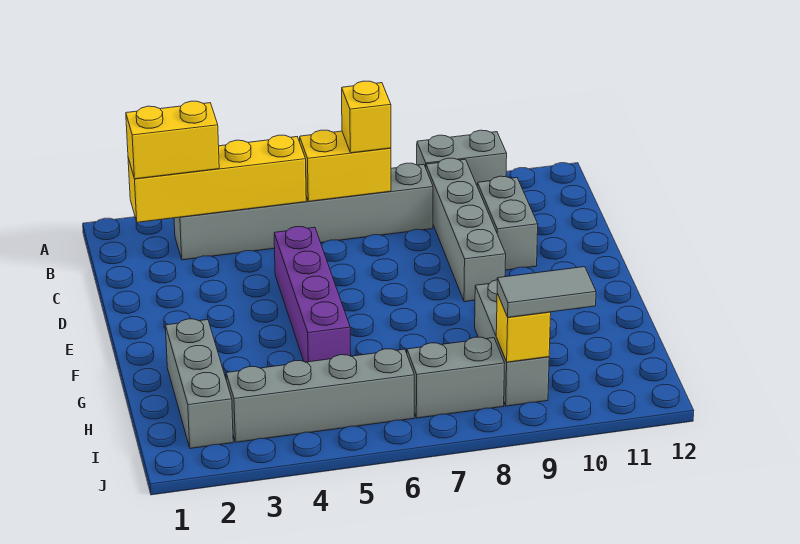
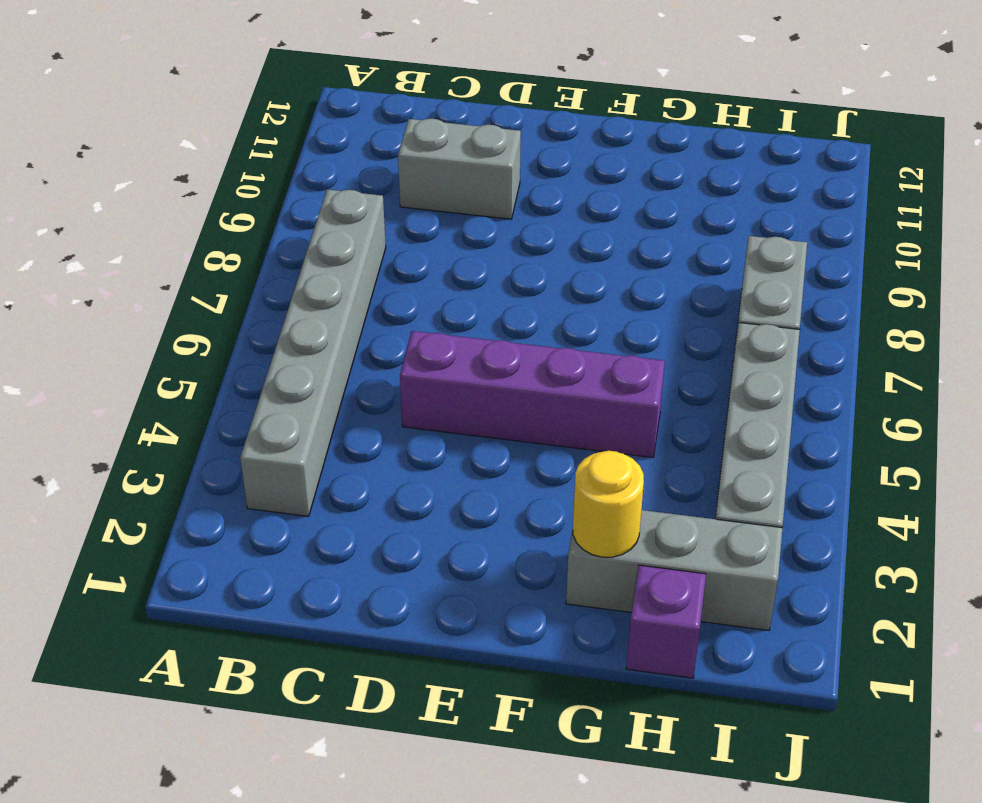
yellow 1x1 round brick [573,451,644,557] -> none
purple 1x1 brick [626,565,706,678] -> none
none -> grey 1x2 brick [417,130,507,185]
none -> grey 1x4 brick [426,158,506,302]
none -> grey 1x3 brick [475,280,549,406]

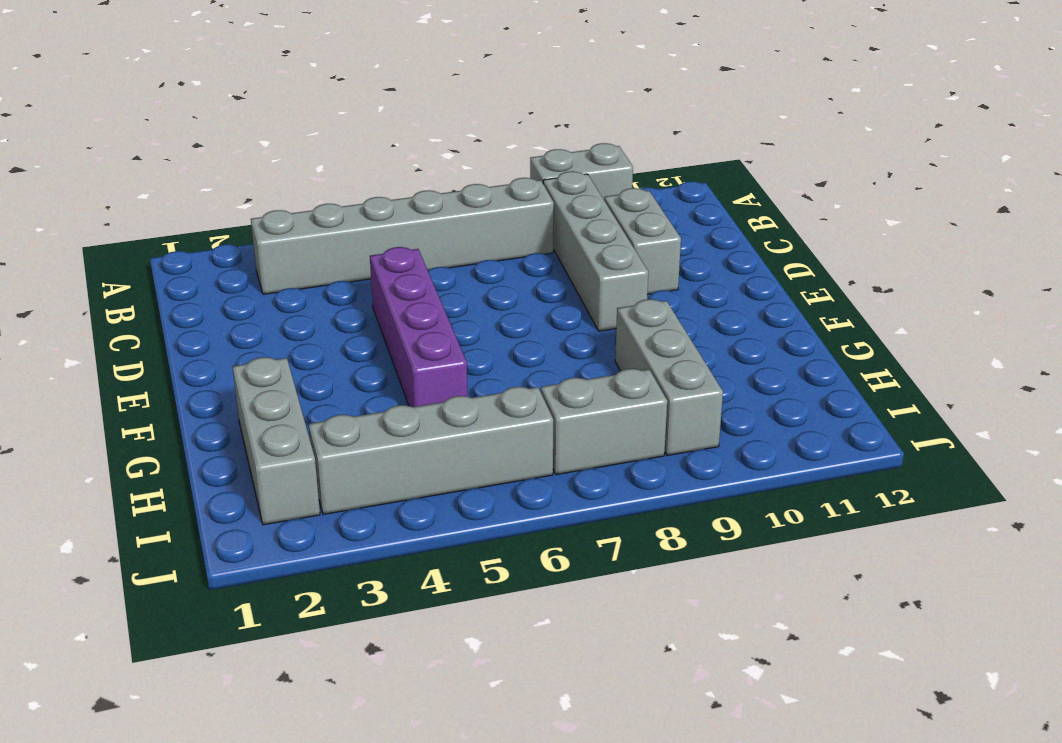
none -> yellow 1x4 brick [128,135,306,222]
none -> yellow 1x2 brick [300,130,391,201]
none -> yellow 1x1 brick [496,294,551,362]

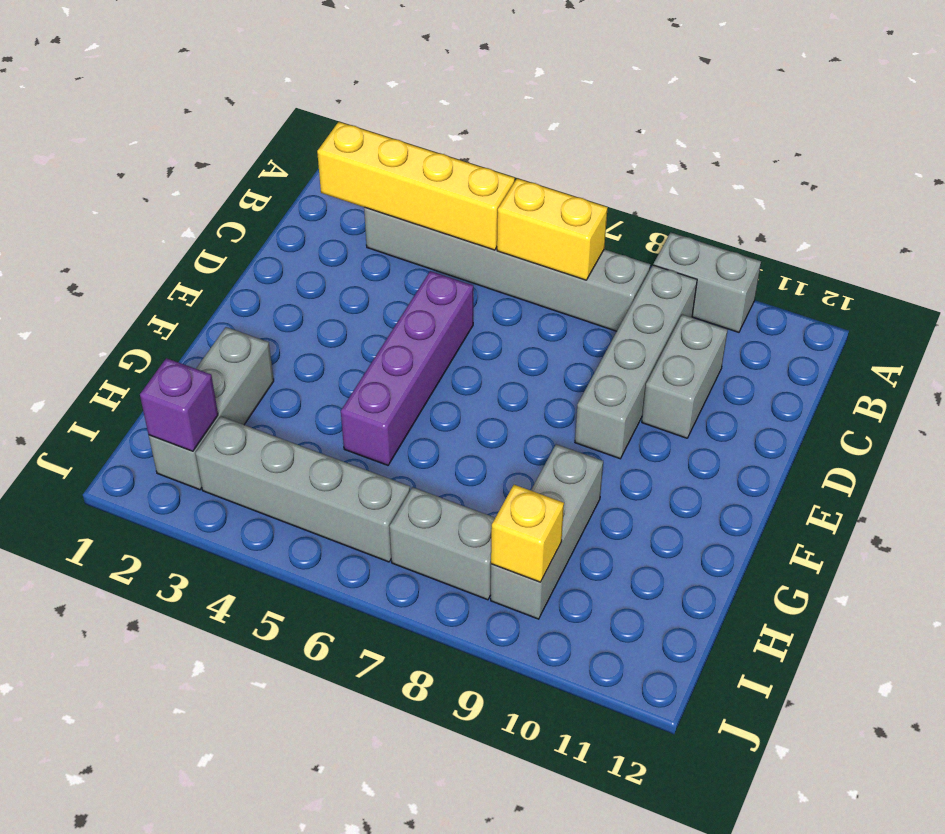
purple 1x1 brick [140,358,218,451] -> none
none -> yellow 1x2 brick [126,101,219,179]
none -> yellow 1x1 brick [342,81,391,153]
none -> grey 1x2 tile [497,267,596,317]

